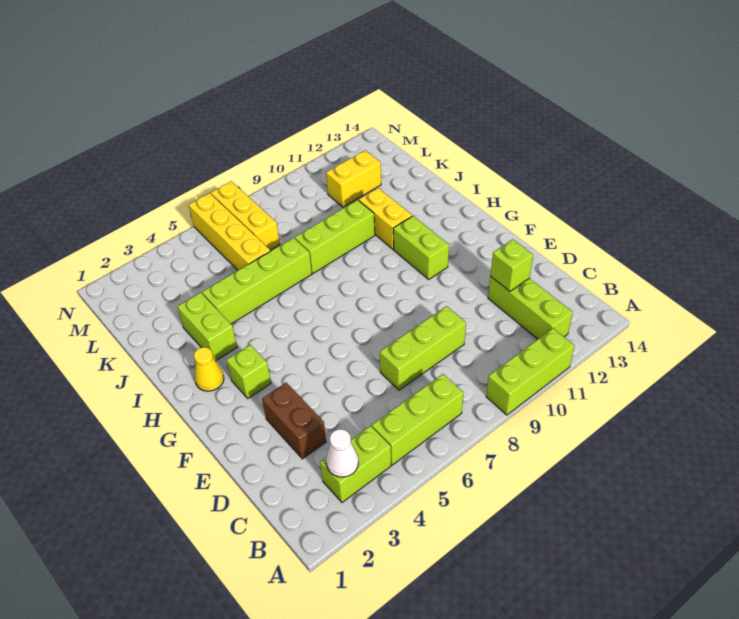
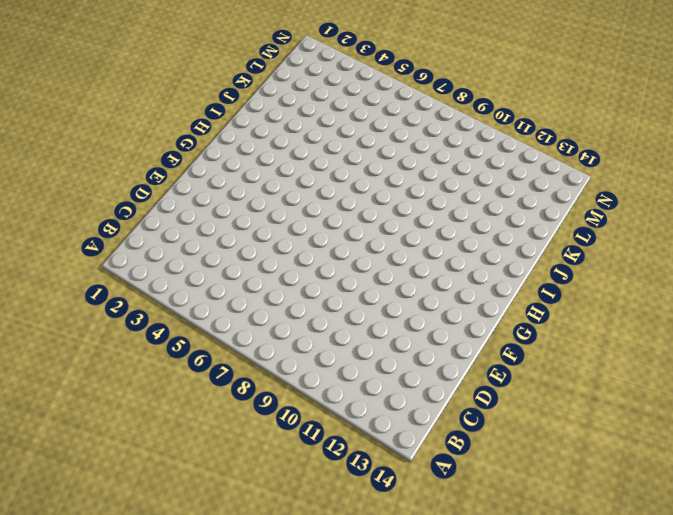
none -> lime 1x3 brick [486,328,575,415]
none -> lime 1x2 brick [320,426,391,502]
none -> lime 1x3 brick [372,374,463,465]

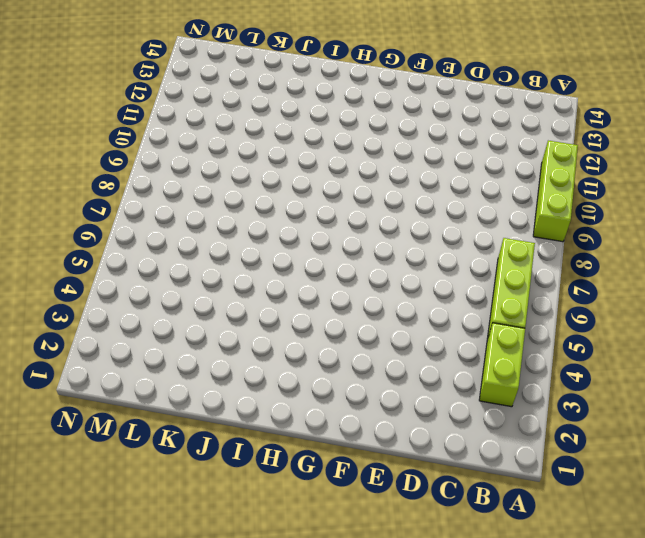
none -> lime 1x3 brick [488,276,573,339]
none -> brown 1x2 brick [262,382,326,459]
none -> lime 1x3 brick [380,306,466,390]

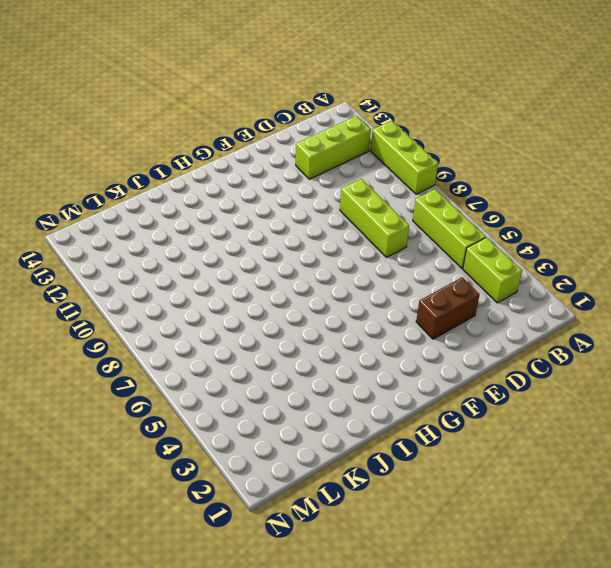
none -> lime 1x1 brick [227,345,271,398]
none -> lime 1x2 brick [393,216,449,279]
none -> yellow 1x1 cone [194,347,224,391]

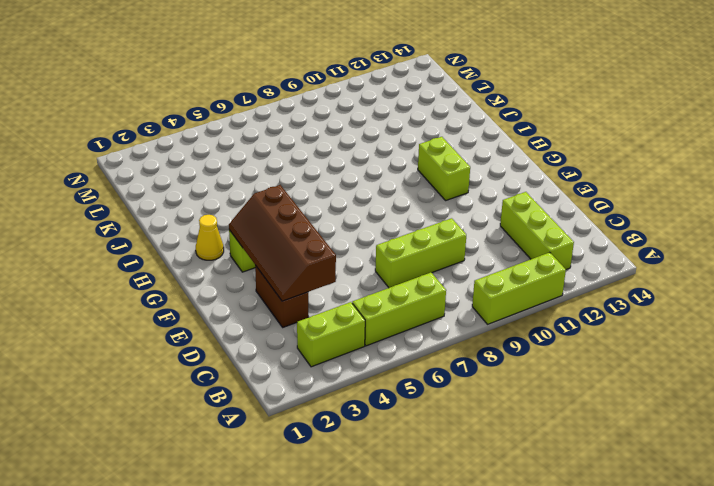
brown 2x4 slope [229,185,336,301] -> none
none -> lime 1x2 brick [177,293,237,361]
none -> yellow 1x2 brick [359,188,412,249]
none -> lime 1x4 brick [202,238,312,324]

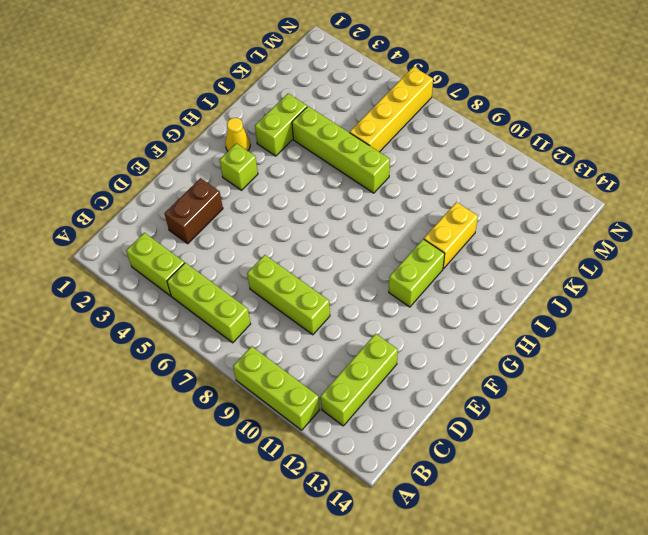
none -> lime 1x3 brick [295,200,375,273]
none -> yellow 1x3 brick [211,181,280,250]
none -> yellow 1x2 brick [326,150,381,207]

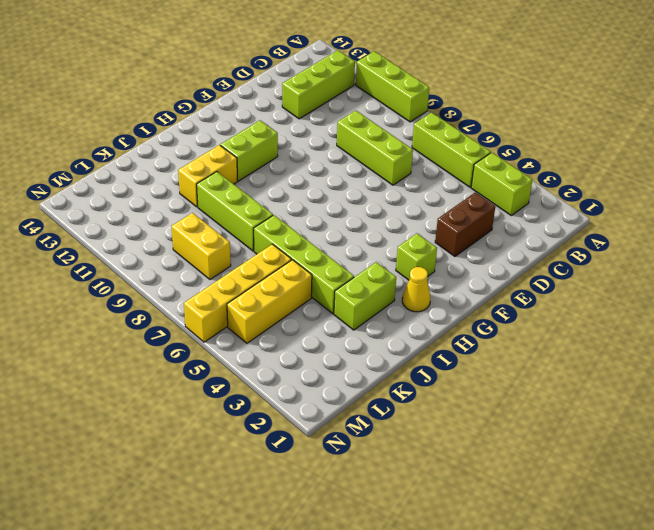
yellow 1x3 brick [227,260,312,343] -> yellow 1x3 brick moved to [211,181,280,250]
yellow 1x2 brick [172,213,231,279] -> yellow 1x2 brick moved to [326,150,381,207]
none -> white 1x1 cone [326,429,358,477]
none -> lime 1x1 brick [490,239,533,291]

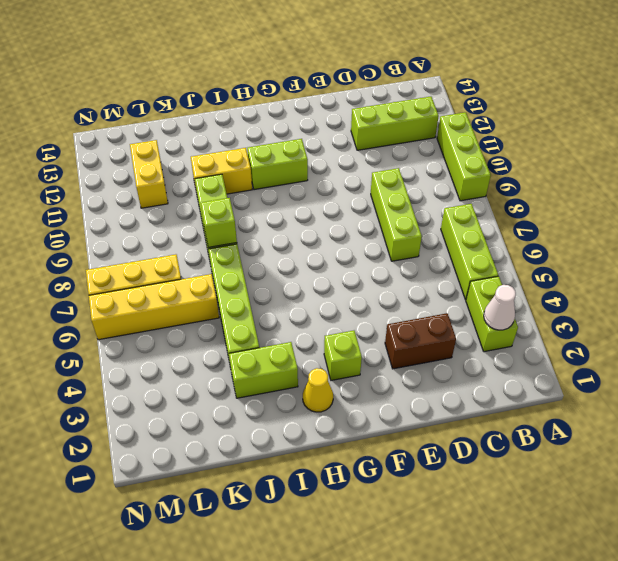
lime 1x1 brick [201,198,237,247] -> lime 1x1 brick moved to [490,239,533,291]

